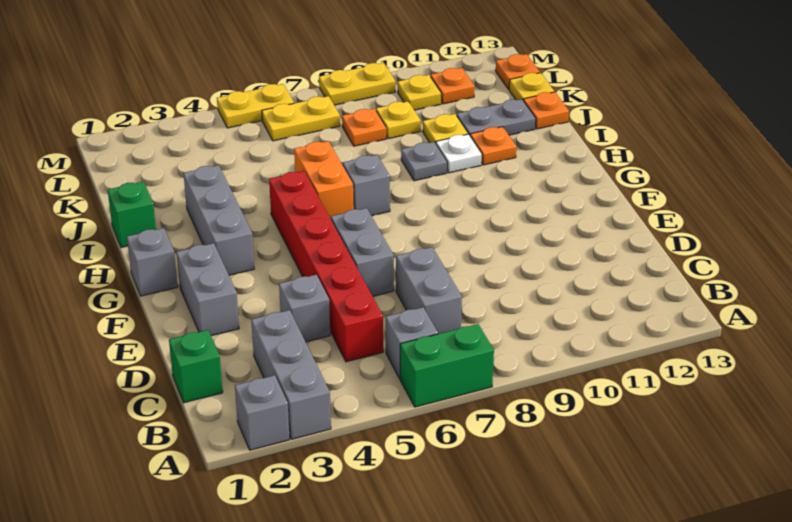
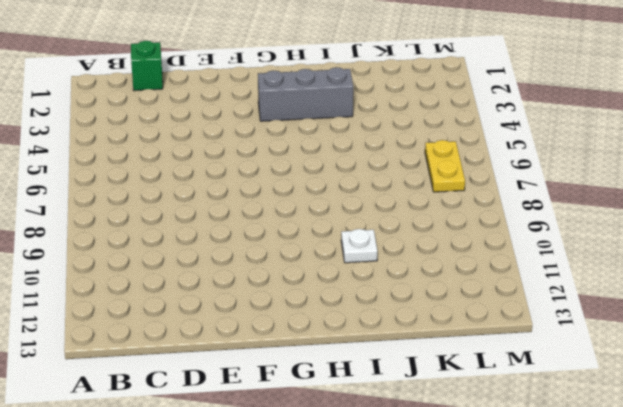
none -> grey 1x1 brick [235,375,290,450]
none -> grey 1x3 brick [251,310,331,439]
none -> green 1x2 brick [400,324,494,407]
none -> grey 1x1 brick [386,307,438,379]

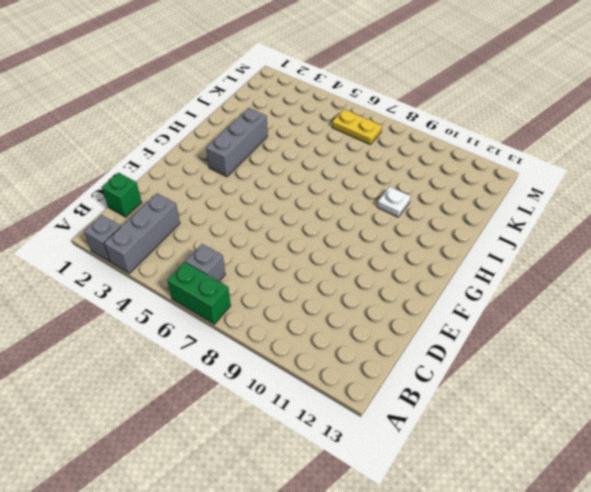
none -> red 1x6 brick [269,171,383,362]
none -> grey 1x2 brick [396,247,462,334]
none -> grey 1x1 brick [279,275,330,342]
none -> grey 1x2 brick [177,243,239,336]

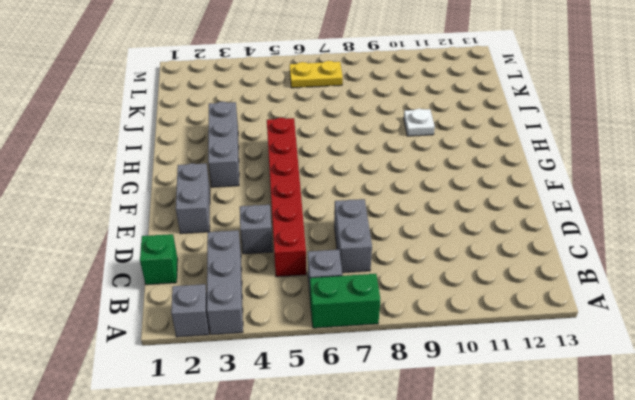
none -> grey 1x2 brick [331,208,394,296]
none -> grey 1x1 brick [127,228,178,296]
none -> orange 1x2 brick [294,141,354,219]
none -> grey 1x1 brick [343,155,390,216]

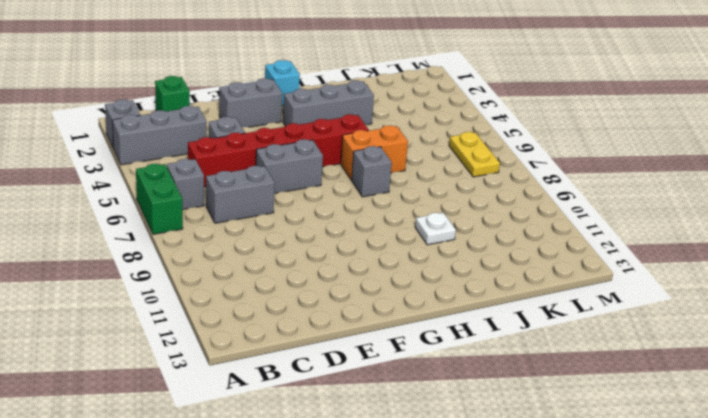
cyan 1x1 brick [265,60,300,106] -> grey 1x1 brick [127,228,178,296]
none -> green 1x1 brick [108,182,156,248]
none -> grey 1x1 plate [401,142,447,181]
none -> orange 1x1 plate [470,127,516,165]
none -> yellow 1x1 plate [423,114,468,143]

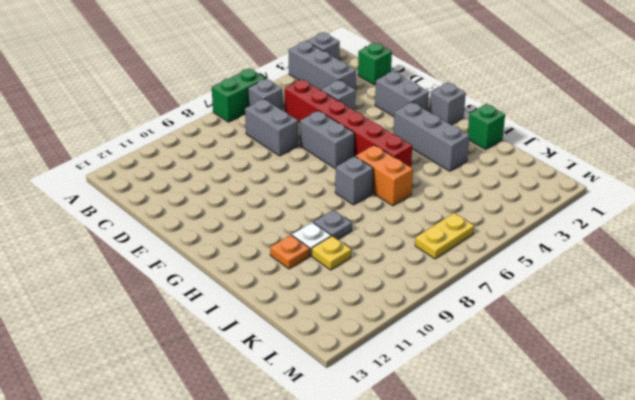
none -> grey 1x2 plate [457,99,536,135]
none -> orange 1x1 plate [524,92,569,129]
none -> orange 1x1 plate [342,109,386,146]
none -> yellow 1x1 plate [376,101,421,139]

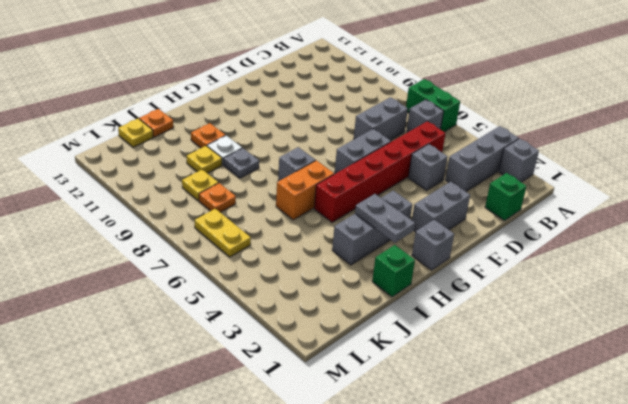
grey 1x2 plate [355,194,415,243] -> grey 1x2 plate moved to [457,99,536,135]
none -> yellow 1x1 plate [398,75,441,110]
none -> orange 1x1 plate [431,68,475,104]
none -> orange 1x1 plate [496,54,540,89]
none -> yellow 1x2 plate [217,84,294,128]

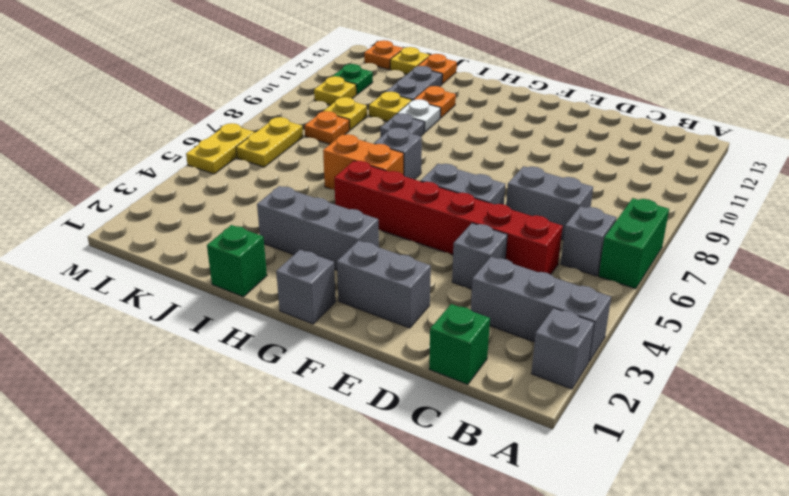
green 1x1 plate [332,64,373,95] -> orange 1x1 plate [431,68,475,104]
none -> yellow 1x2 plate [319,63,395,105]

